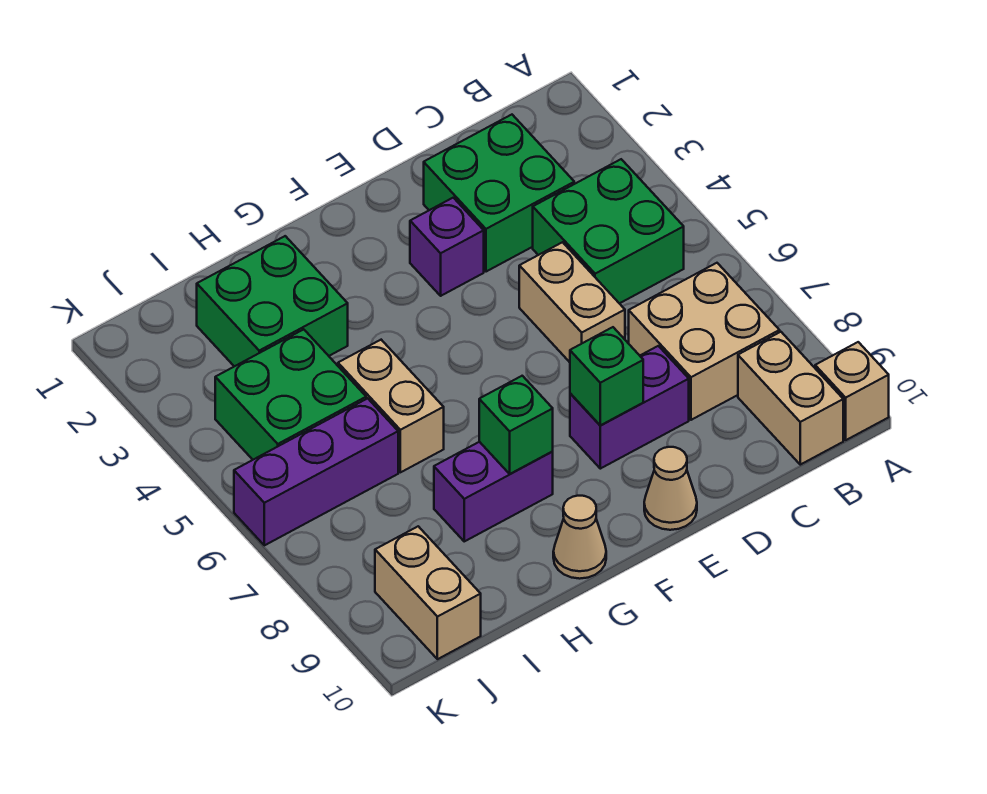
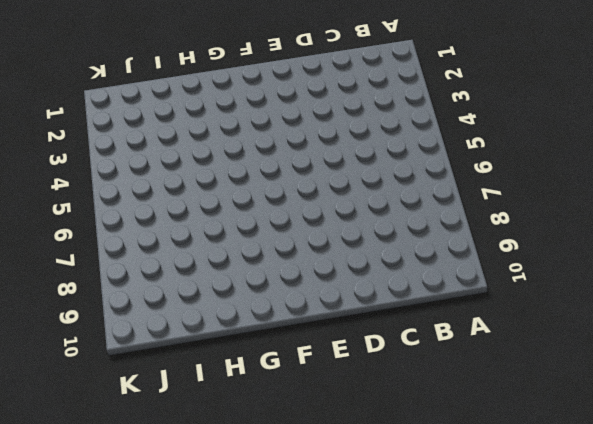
none -> tan 1x1 brick [815,342,889,440]
none -> green 2x2 brick [533,159,684,304]
none -> tan 2x2 brick [629,263,780,420]

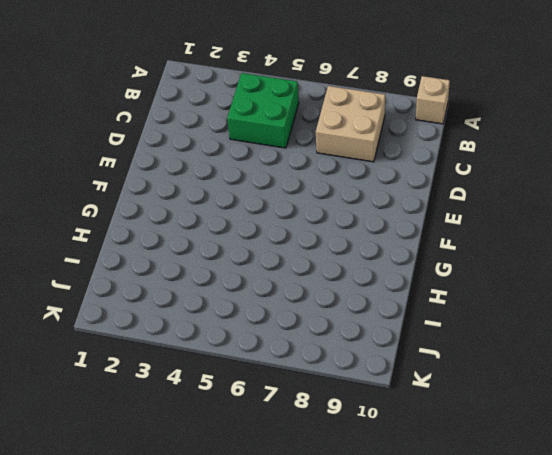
none -> tan 1x2 brick [738,332,843,465]
none -> green 2x2 brick [424,115,574,272]
none -> tan 1x2 brick [519,242,625,362]

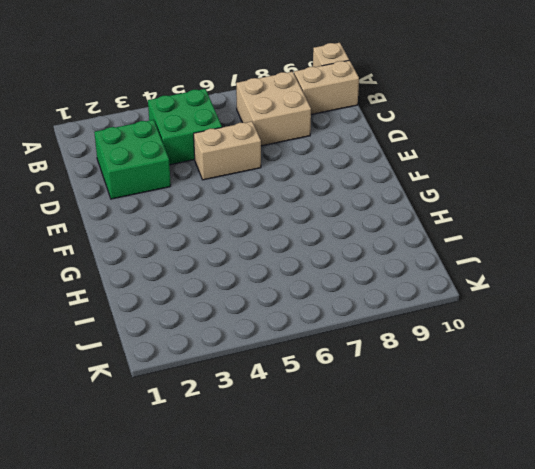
none -> purple 1x2 brick [570,346,689,469]
none -> purple 1x1 brick [410,198,484,296]
none -> tan 1x1 cone [644,447,697,530]

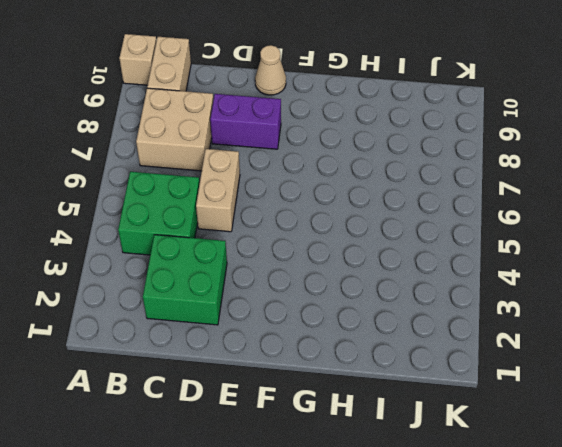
none -> purple 1x1 brick [410,198,484,296]
none -> purple 1x2 brick [434,442,553,541]
none -> tan 1x1 cone [553,496,606,579]

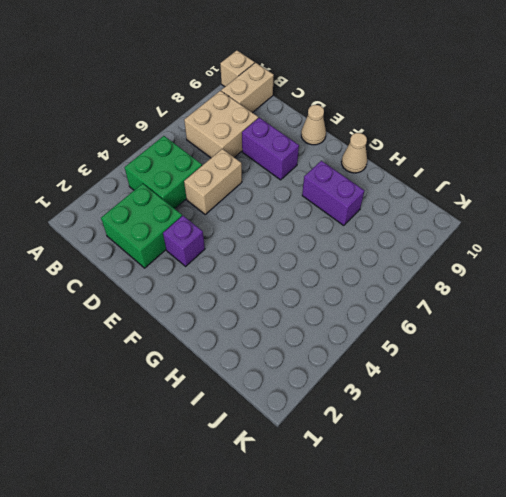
none -> green 2x2 brick [197,236,348,366]
none -> tan 1x2 brick [338,340,444,472]
none -> green 2x2 brick [215,329,366,460]

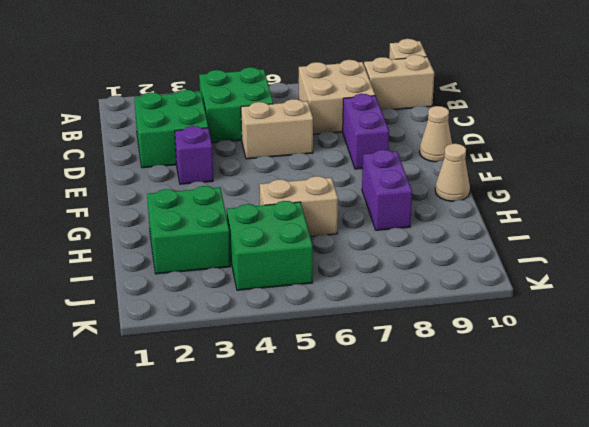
none -> purple 1x3 brick [234,398,398,545]
none -> tan 1x2 brick [375,526,481,659]
none -> green 1x1 brick [570,327,643,425]

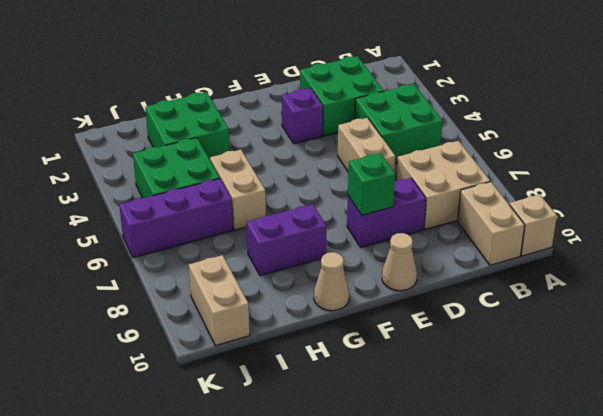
none -> green 1x1 brick [479,376,553,474]

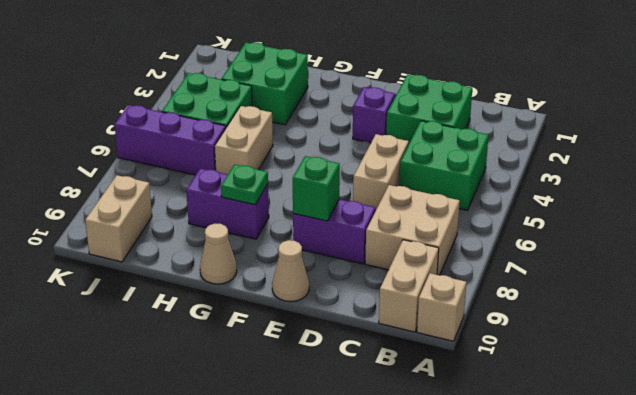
green 1x1 plate [221,165,268,205] -> green 1x1 brick [479,376,553,474]

